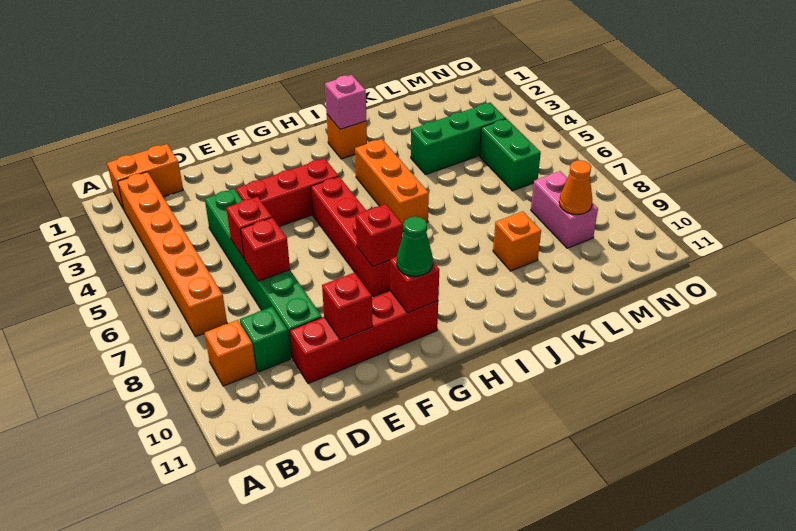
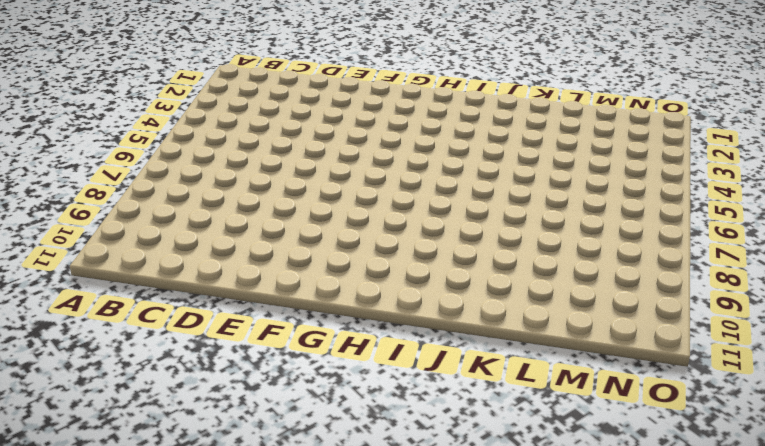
none -> orange 1x2 brick [107,144,183,209]
none -> orange 1x6 brick [118,172,227,337]
none -> orange 1x1 brick [205,320,256,386]

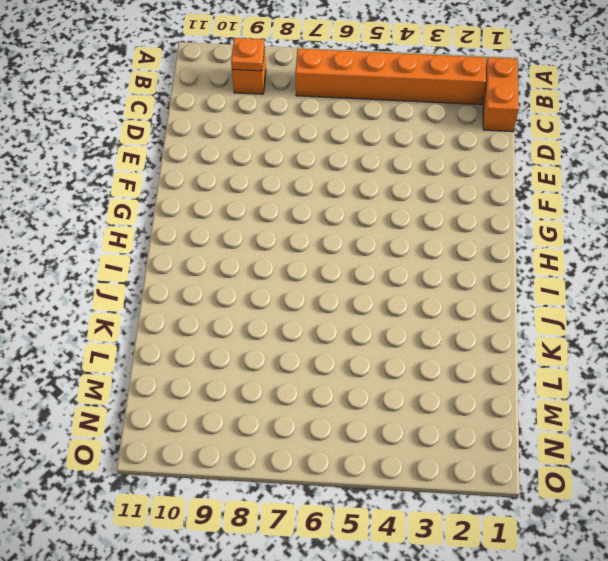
orange 1x1 plate [231,38,265,71] -> none
none -> green 1x1 brick [240,307,290,372]
none -> green 1x6 brick [205,189,322,358]
none -> red 1x4 brick [290,291,438,384]

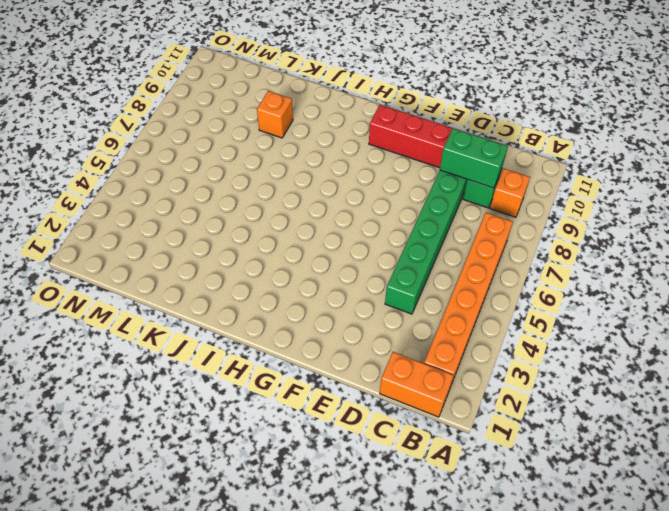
green 1x2 brick [440,128,508,188] -> green 1x2 brick turned to [480,119,541,191]
none -> red 1x3 brick [236,158,339,227]
none -> red 1x4 brick [311,177,390,297]
none -> orange 1x1 brick [327,115,367,159]

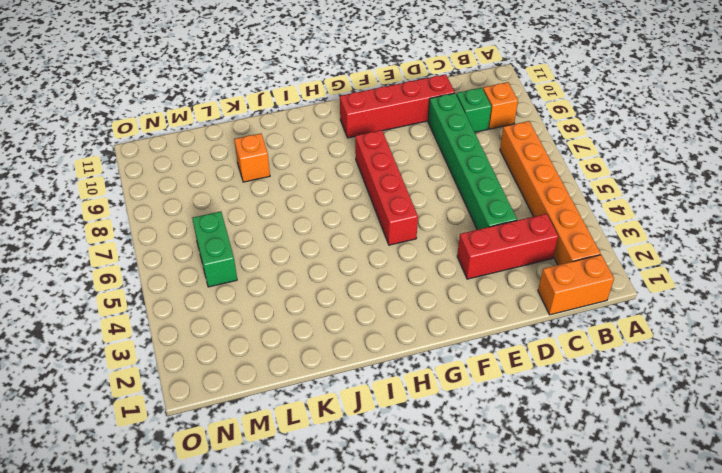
red 1x3 brick [457,214,558,279] -> red 1x3 brick moved to [236,158,339,227]
none -> orange 1x1 brick [327,115,367,159]
none -> orange 1x3 brick [355,139,429,224]
none -> green 1x3 brick [411,103,506,175]

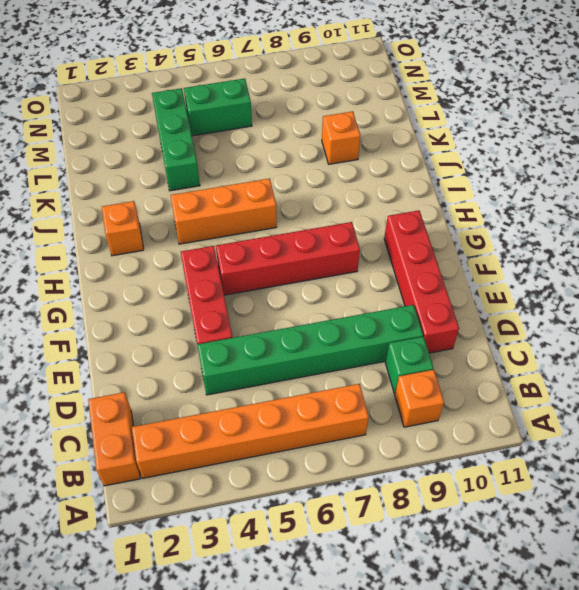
none -> pink 1x2 brick [531,171,598,248]
none -> red 1x1 brick [226,197,272,258]
none -> red 1x1 brick [241,218,290,281]

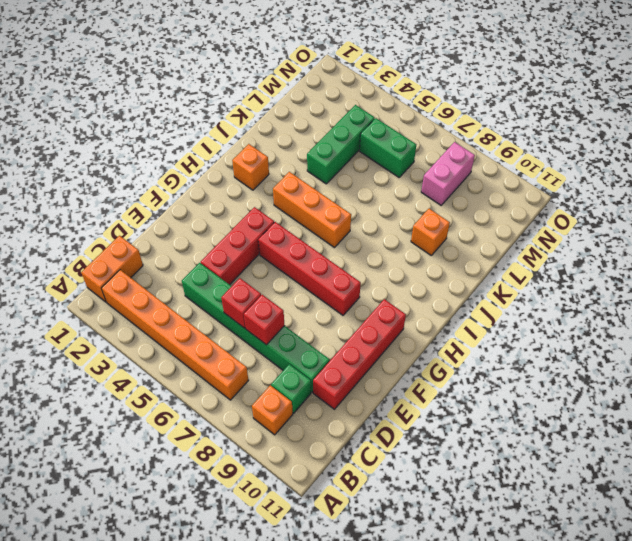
pink 1x2 brick [421,142,475,205] -> pink 1x2 brick turned to [531,171,598,248]
none -> red 1x1 brick [322,273,373,340]
none -> red 1x1 brick [356,204,403,267]
none -> red 1x1 brick [390,257,439,313]

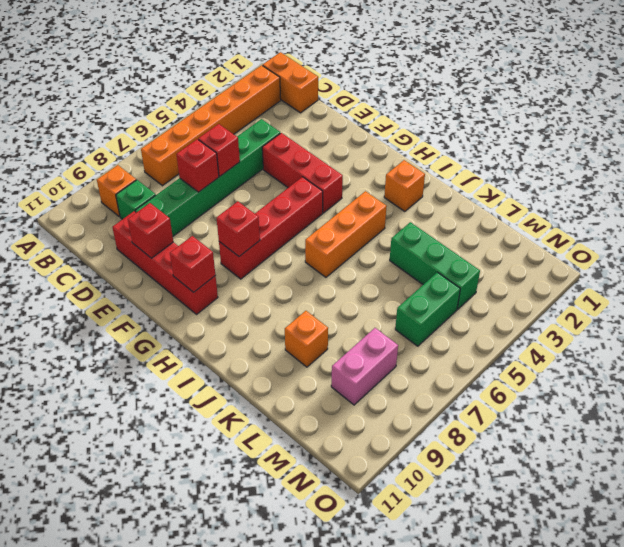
none -> pink 1x1 brick [325,75,366,129]
none -> orange 1x1 cone [559,160,592,214]
none -> green 1x1 cone [397,216,433,276]

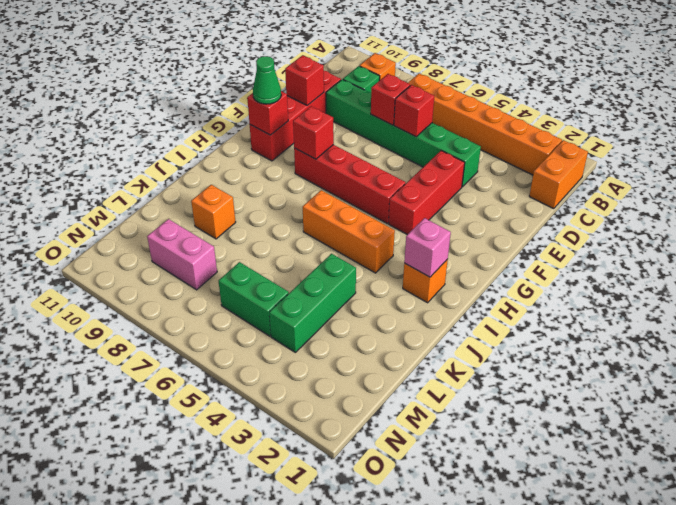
none -> orange 1x1 cone [559,160,592,214]

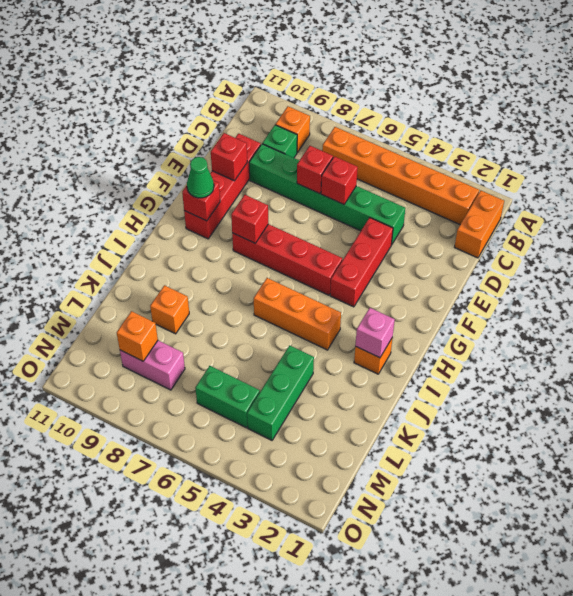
orange 1x1 brick [117,311,158,361] -> orange 1x1 cone [559,160,592,214]

